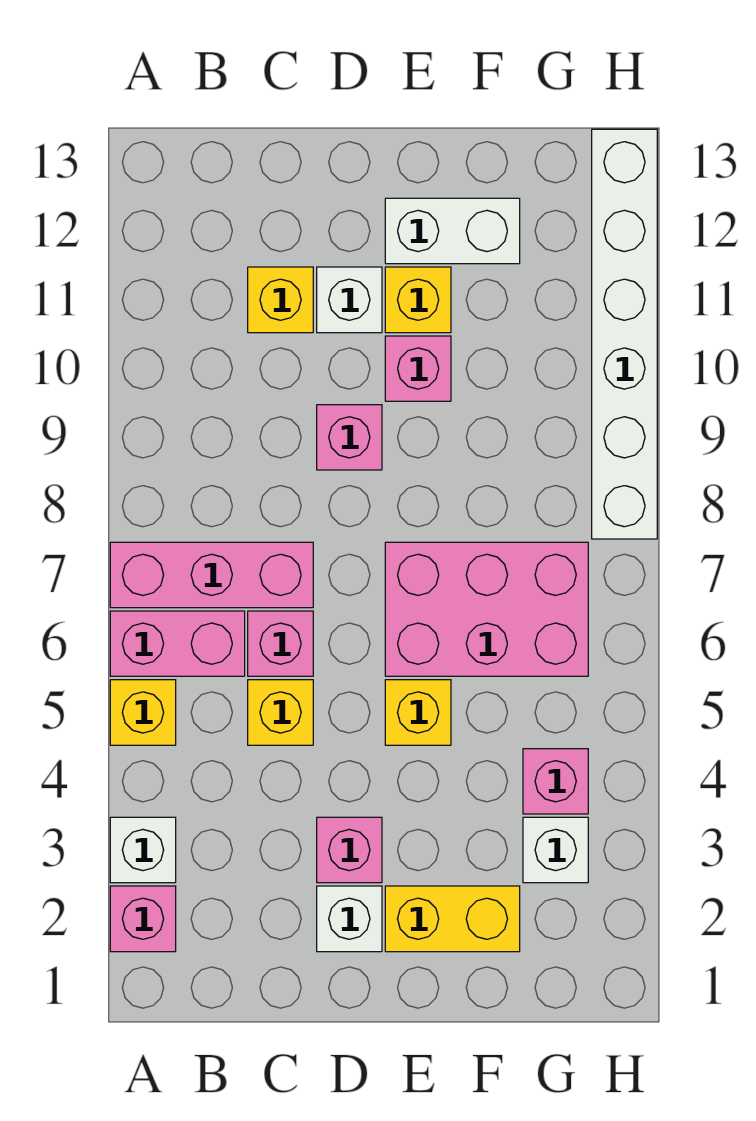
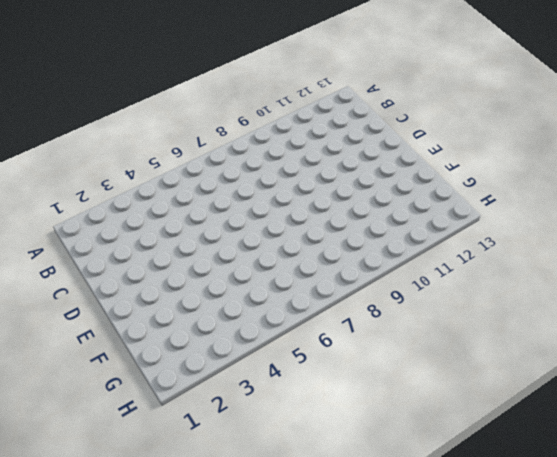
none -> pink 1x1 brick [110,886,176,952]
none -> white 1x1 brick [110,817,176,883]
none -> yellow 1x1 brick [110,680,176,745]

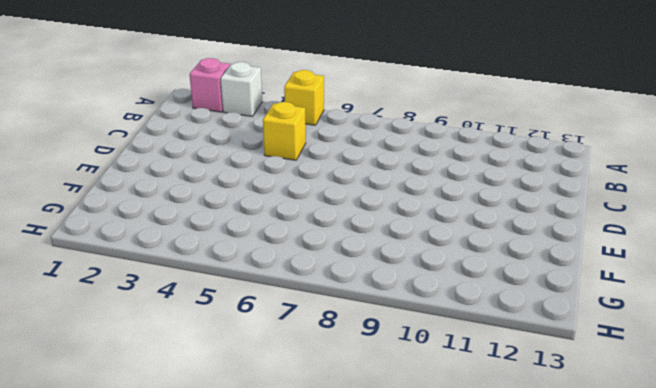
none -> pink 1x2 brick [110,611,245,676]
none -> pink 1x3 brick [110,542,313,608]
none -> pink 1x1 brick [248,611,313,676]

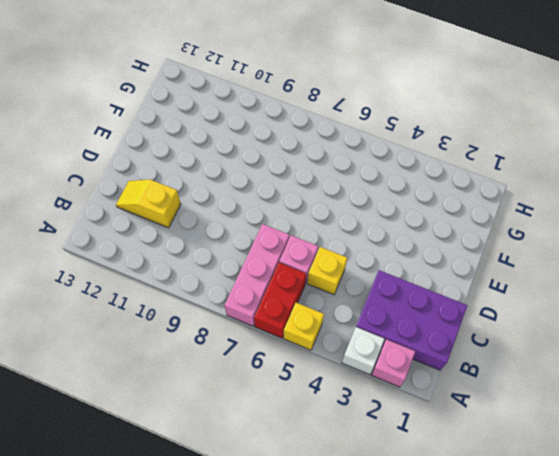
red 1x2 brick [254,263,306,338] -> pink 1x2 brick [110,611,245,676]
purple 2x3 brick [356,270,467,370] -> none
yellow 1x2 slope [116,179,181,228] -> yellow 1x1 brick [248,267,313,333]
none -> white 1x1 brick [317,886,382,952]
none -> pink 1x1 brick [317,817,382,883]
none -> pink 1x1 brick [317,405,382,470]

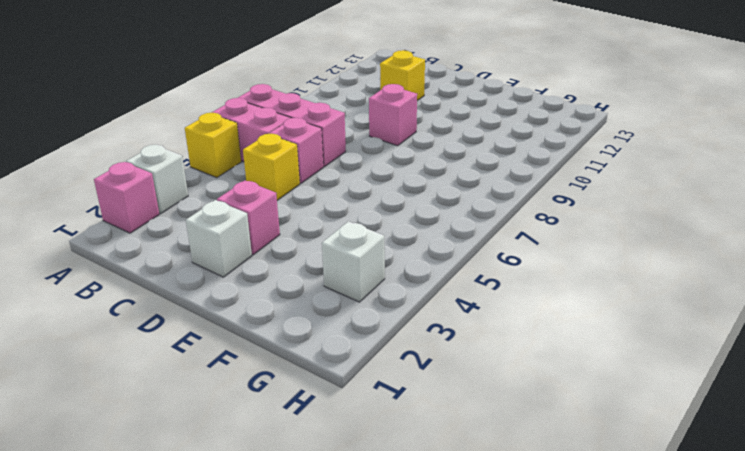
none -> white 1x1 brick [317,267,382,333]
none -> yellow 1x2 brick [385,886,520,952]
none -> yellow 1x1 brick [385,680,451,745]

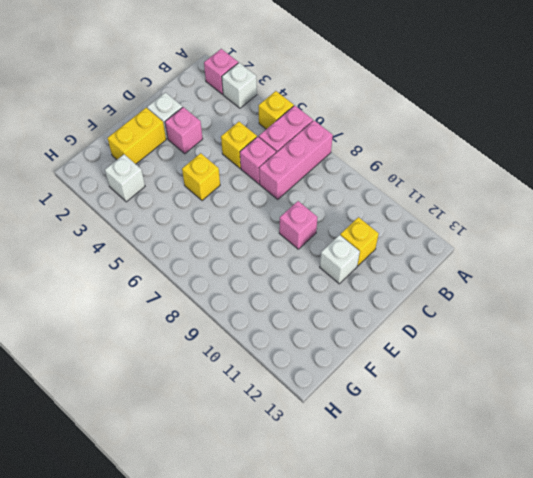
none -> pink 2x3 brick [385,542,588,676]
none -> pink 1x1 brick [385,336,451,401]
none -> yellow 1x1 brick [385,267,451,333]

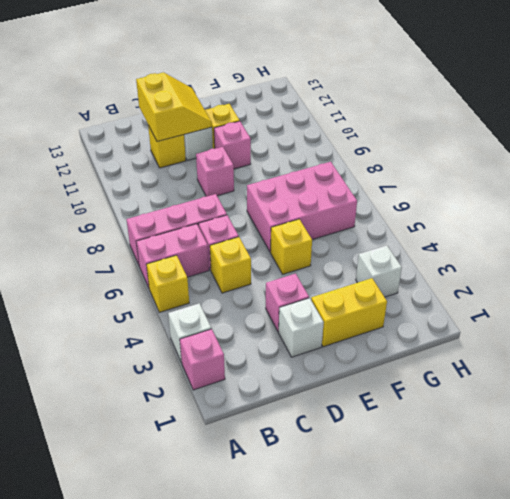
yellow 2x2 slope [136,72,212,142] -> none
none -> white 1x2 brick [385,198,520,264]
none -> pink 1x1 brick [523,749,588,814]
none -> white 1x6 brick [592,129,657,539]

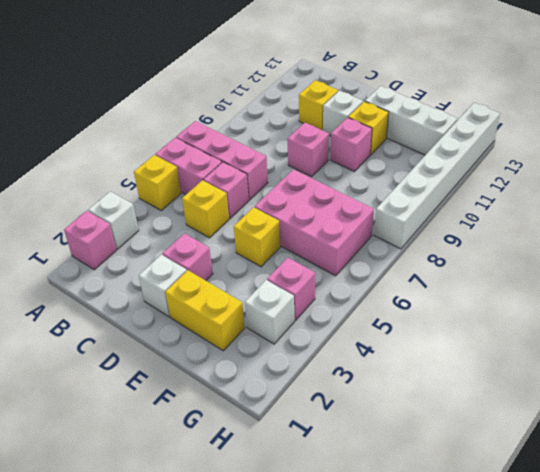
white 1x3 brick [365,86,458,155] -> white 1x2 brick [385,198,520,264]

